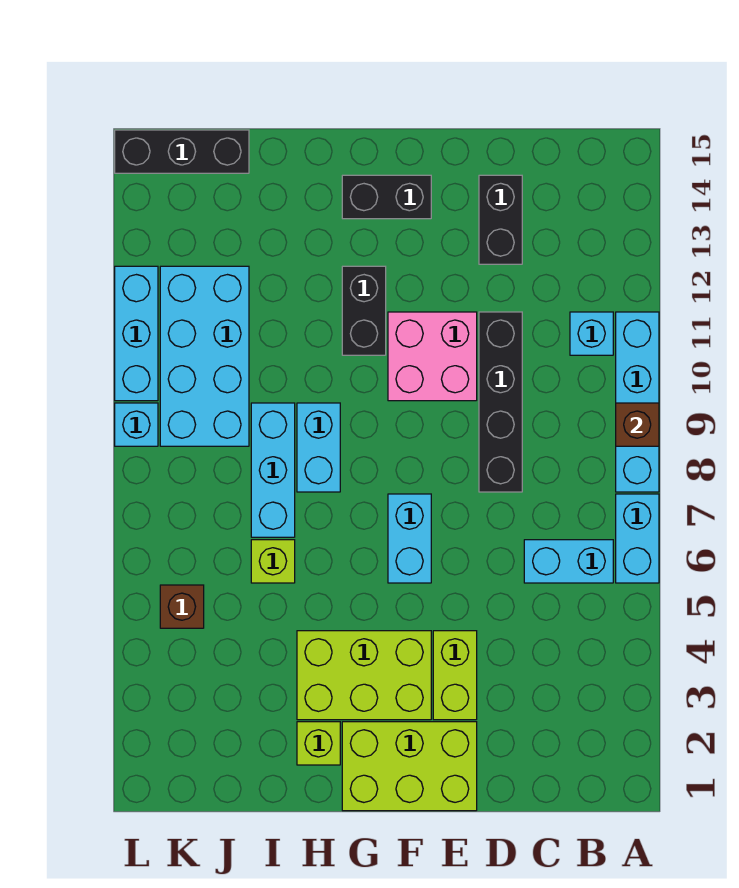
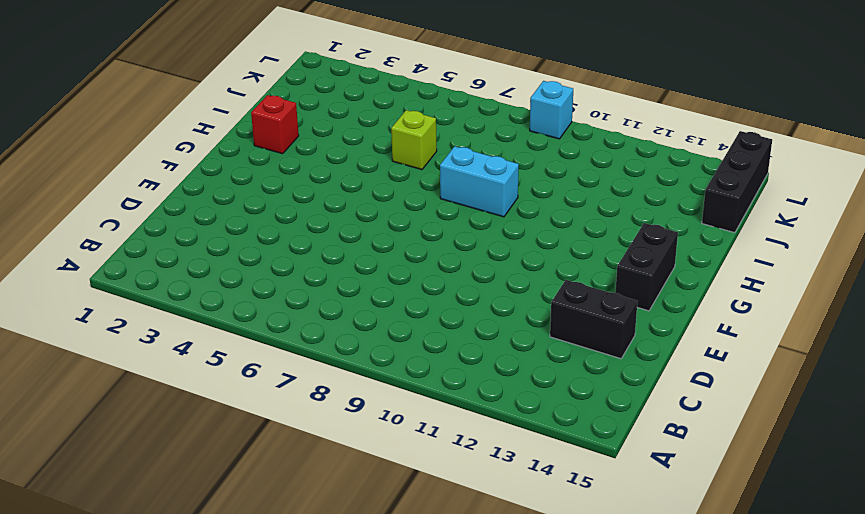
red 1x1 brick [251,95,299,154] -> lime 1x1 brick [297,722,340,765]
none -> cyan 1x2 brick [616,494,659,583]
none -> cyan 1x4 brick [616,312,659,492]
none -> cyan 1x2 brick [524,540,613,583]

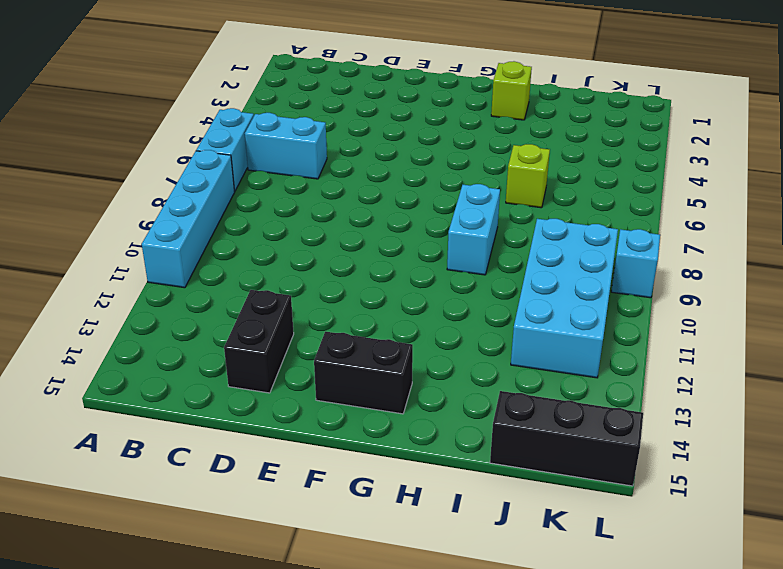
none -> cyan 1x1 brick [570,312,613,355]
none -> black 1x4 brick [479,312,522,492]
none -> lime 2x3 brick [342,722,477,811]

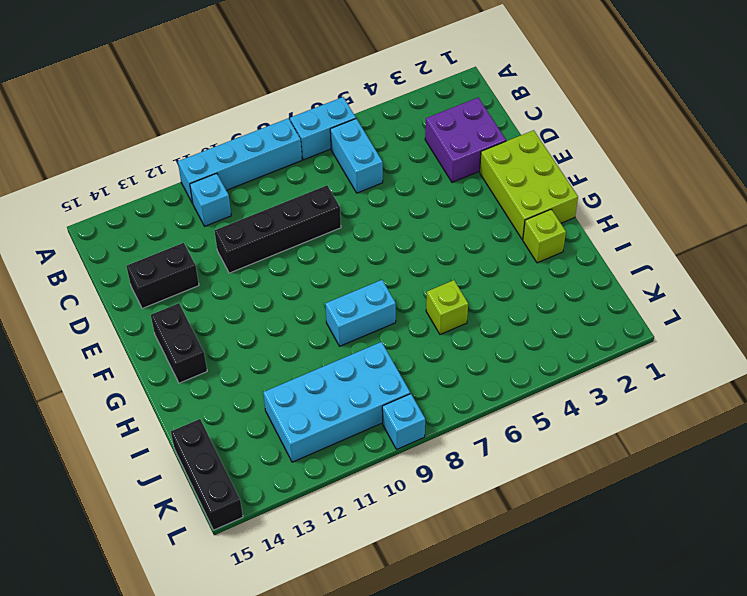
purple 2x2 brick [425,98,506,182] -> none
none -> lime 1x2 brick [433,631,477,720]
none -> pink 2x2 brick [388,312,477,401]
none -> lime 2x3 brick [297,631,431,720]

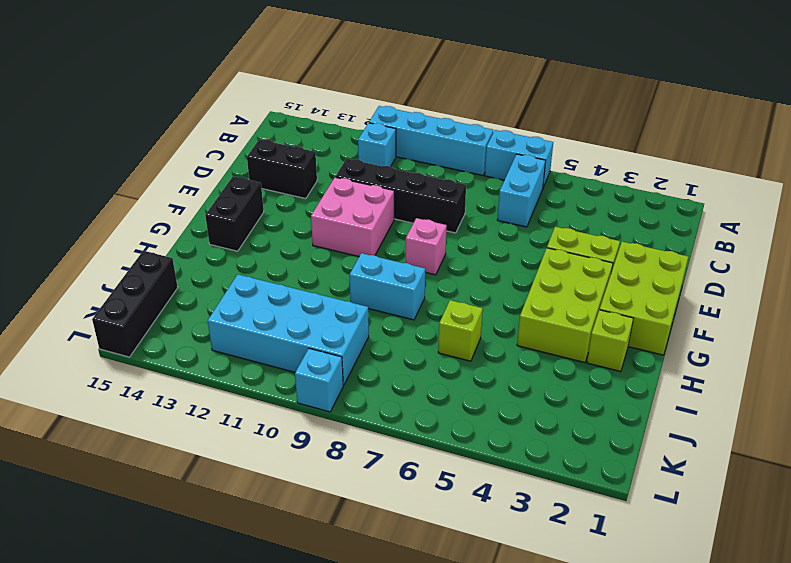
pink 1x1 brick [406,218,447,275] -> none
none -> cyan 1x2 brick [388,494,431,583]
none -> black 1x2 brick [342,266,386,355]
none -> cyan 1x3 brick [251,403,295,537]

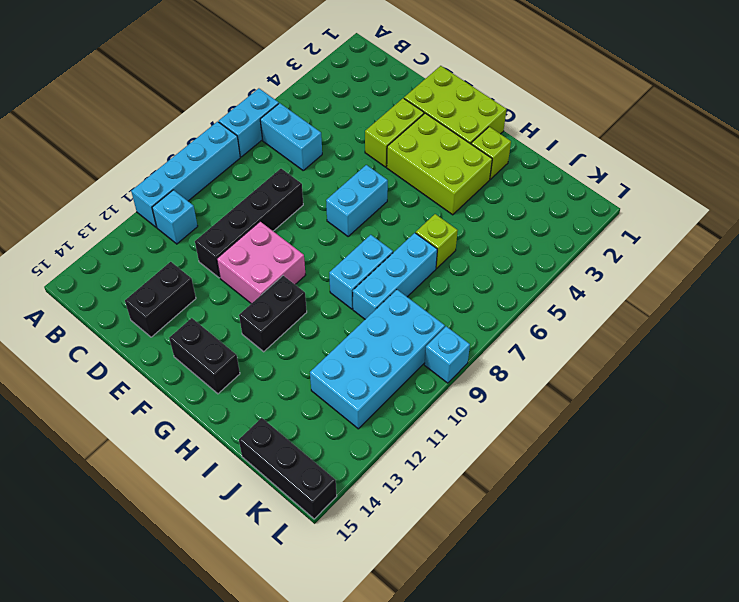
none -> brown 1x1 brick [160,585,204,628]
none -> cyan 1x3 brick [115,266,158,401]
none -> brown 1x1 brick [616,403,659,446]

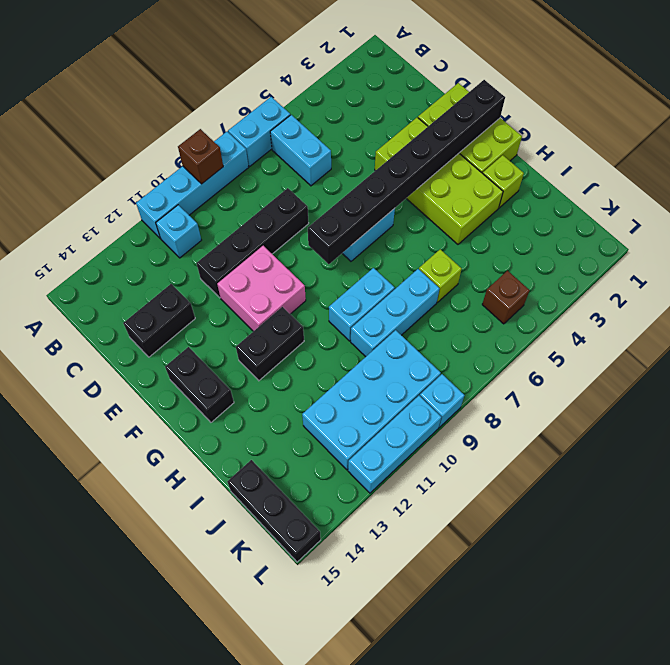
black 1x8 brick [308,80,505,264] -> none

